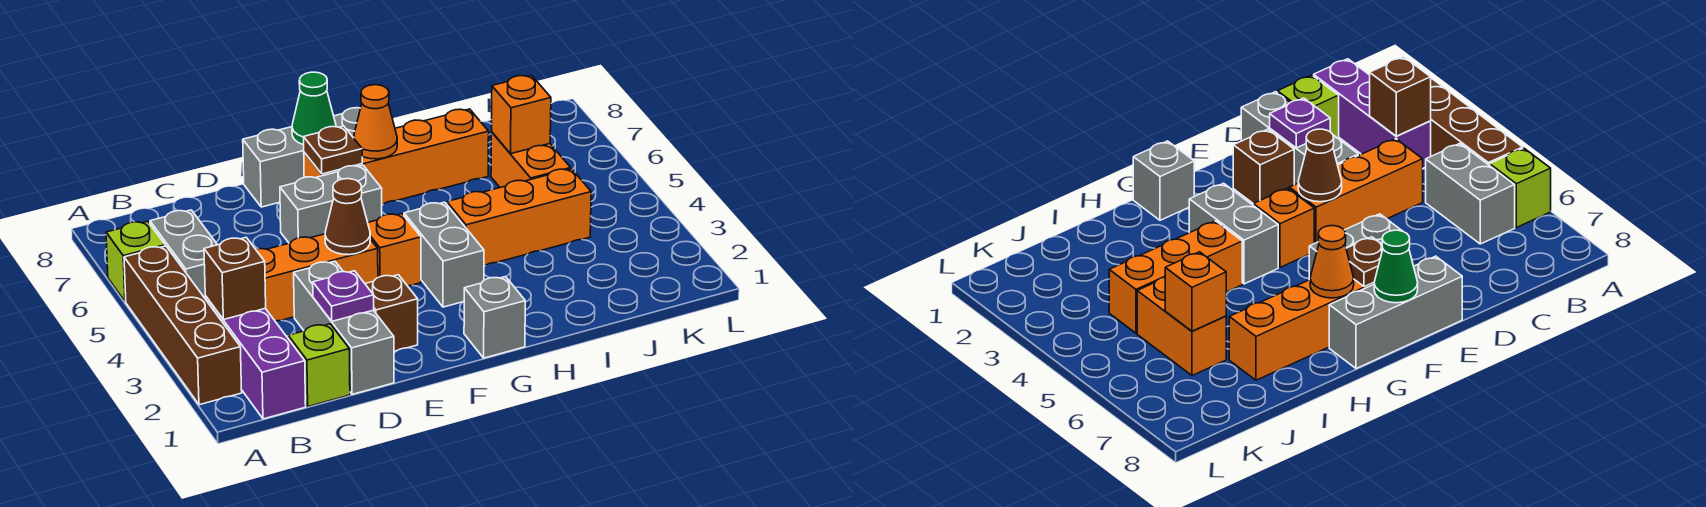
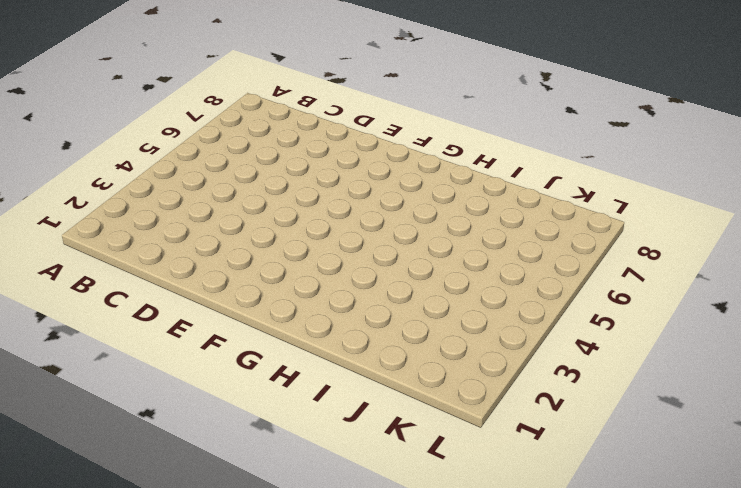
none -> brown 1x4 brick [124,246,242,405]
none -> lime 1x1 brick [106,221,165,302]
none -> purple 1x3 brick [205,296,306,419]

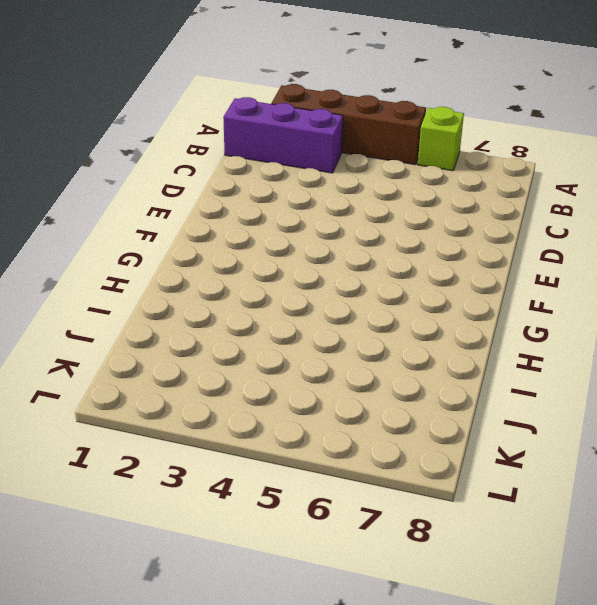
none -> grey 1x2 brick [150,210,217,298]
none -> lime 1x1 brick [288,324,350,407]
none -> orange 1x3 brick [256,234,378,321]

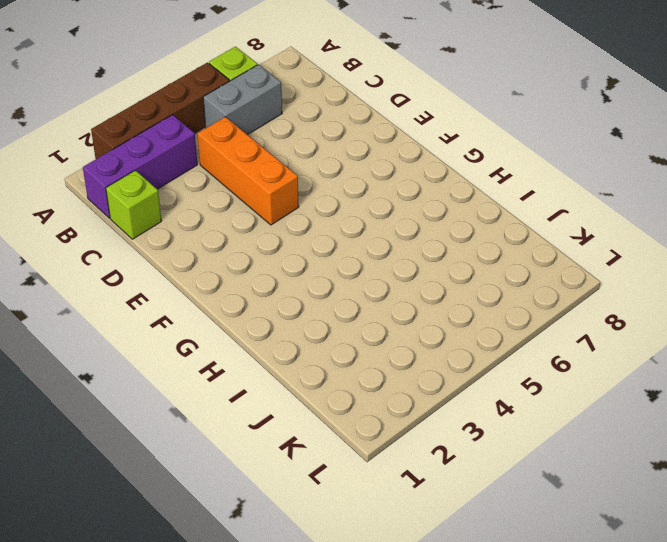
none -> grey 1x3 brick [294,261,394,394]
none -> brown 1x1 brick [365,275,418,351]
none -> grey 1x2 brick [280,165,382,243]

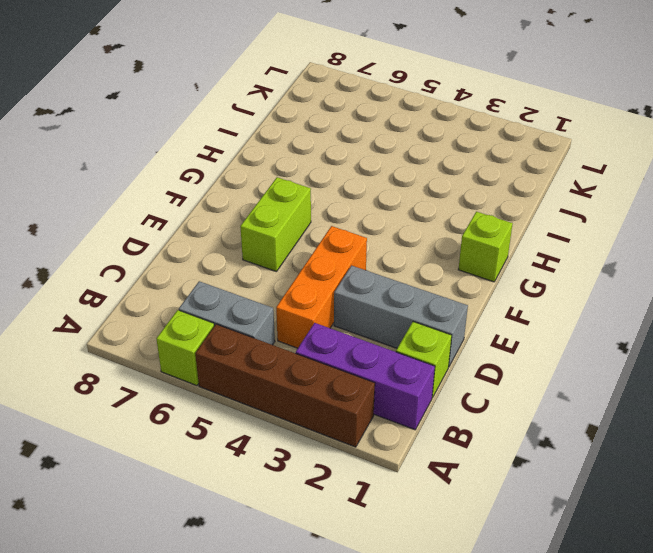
lime 1x2 brick [240,177,311,272] -> grey 1x2 brick [280,165,382,243]
lime 1x1 brick [458,212,513,282] -> grey 1x1 brick [464,277,525,358]
none -> brown 1x1 brick [365,275,418,351]
none -> grey 1x3 brick [243,108,360,207]
none -> orange 1x1 brick [368,214,421,286]

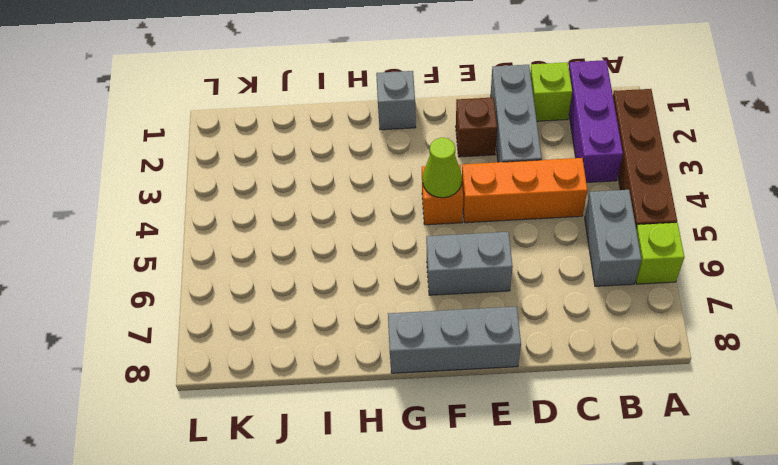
lime 1x1 cone [423,138,462,198] -> none
none -> orange 1x4 brick [304,109,489,204]
none -> grey 1x2 brick [404,202,484,307]
none -> orange 1x3 brick [447,169,591,266]

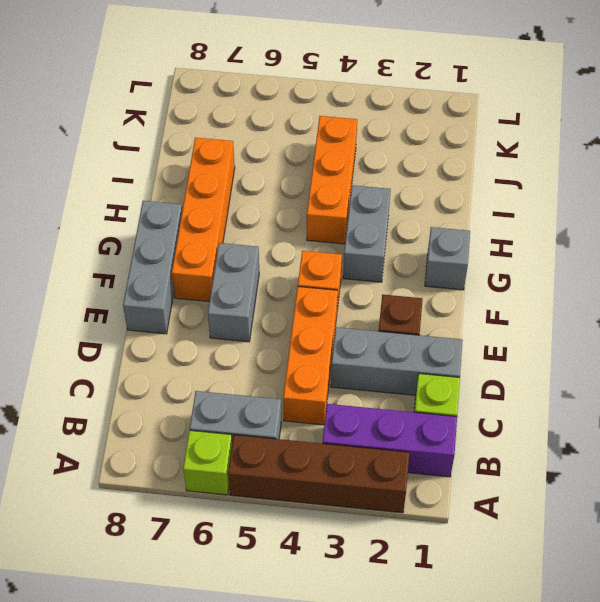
grey 1x2 brick [343,185,391,282] -> grey 1x2 brick turned to [404,202,484,307]
none -> orange 1x2 brick [491,132,571,187]
none -> brown 1x1 brick [204,238,266,320]
none -> purple 1x1 plate [313,271,374,321]

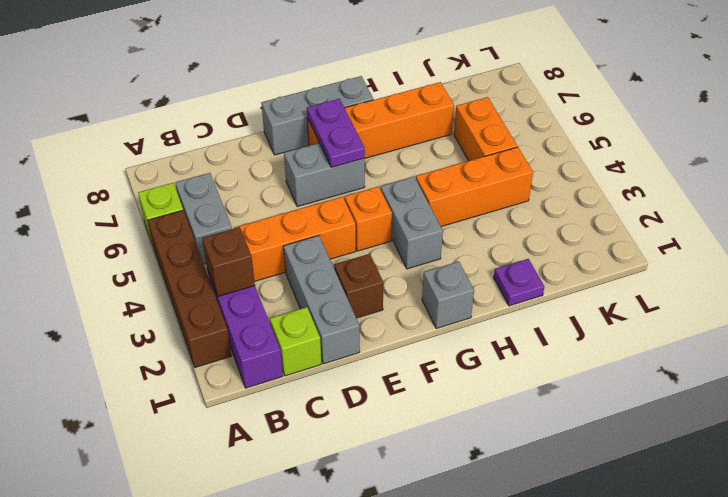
purple 1x2 plate [307,99,365,167] -> brown 1x1 plate [304,126,362,174]
purple 1x1 plate [494,259,544,306] -> purple 1x1 plate moved to [313,271,374,321]
none -> brown 1x1 cone [325,179,370,255]
none -> green 1x1 cone [292,72,336,145]
none -> orange 1x1 cone [354,85,397,159]

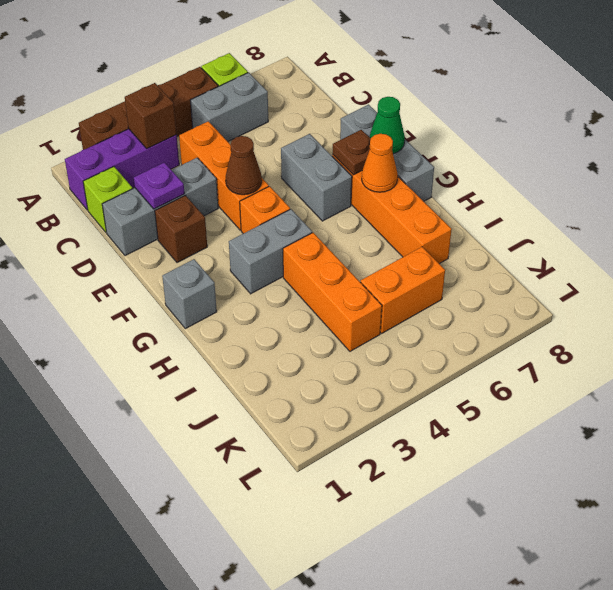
none -> orange 1x1 brick [492,75,551,154]

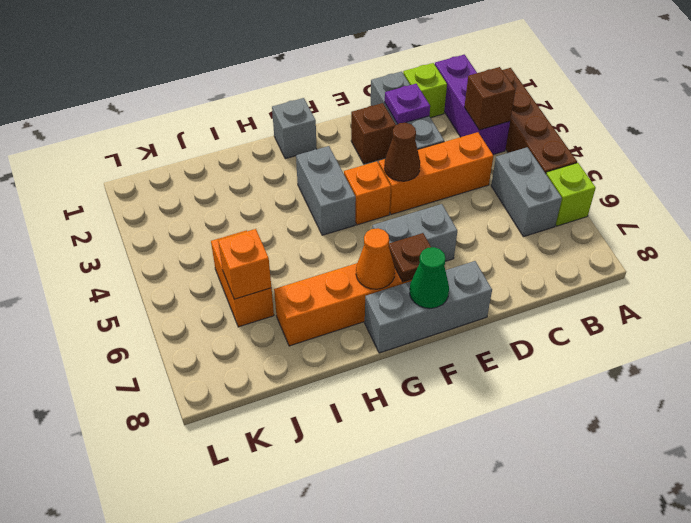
none -> orange 1x3 brick [447,169,591,266]

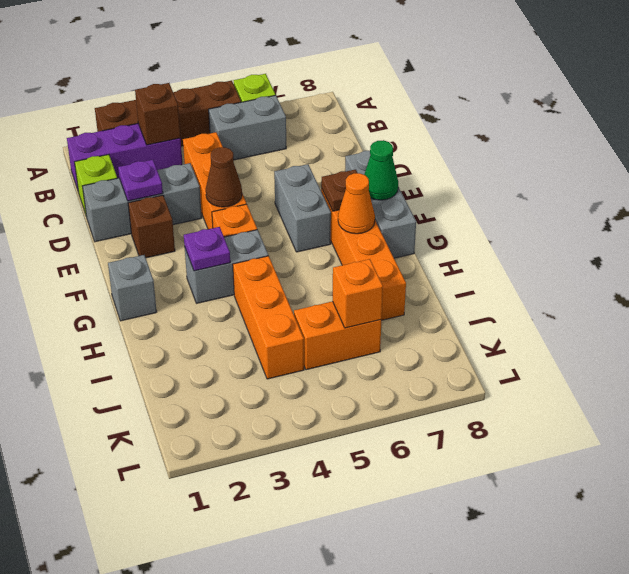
purple 1x1 plate [184,227,230,271] -> none

